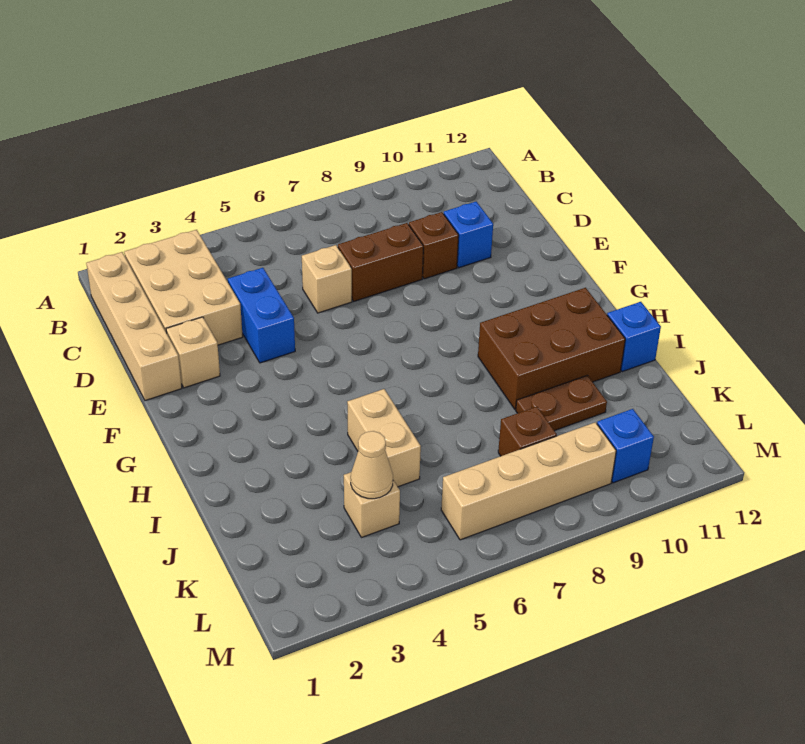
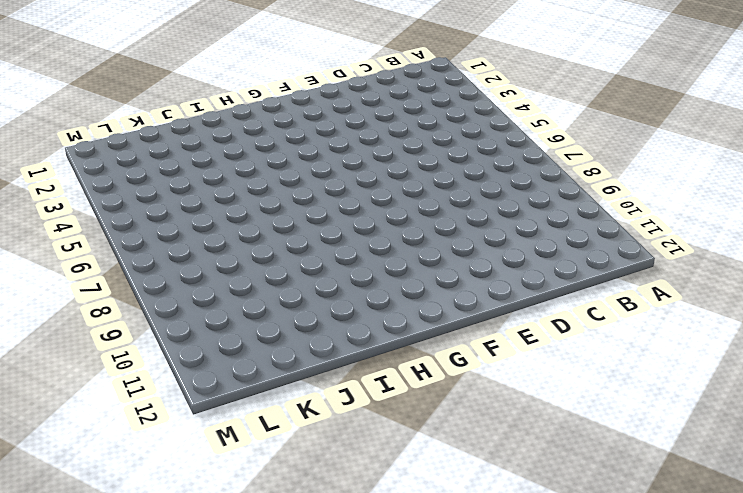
none -> tan 1x4 brick [86,252,182,401]
none -> tan 2x3 brick [124,230,243,345]
none -> blue 1x2 brick [228,268,295,363]

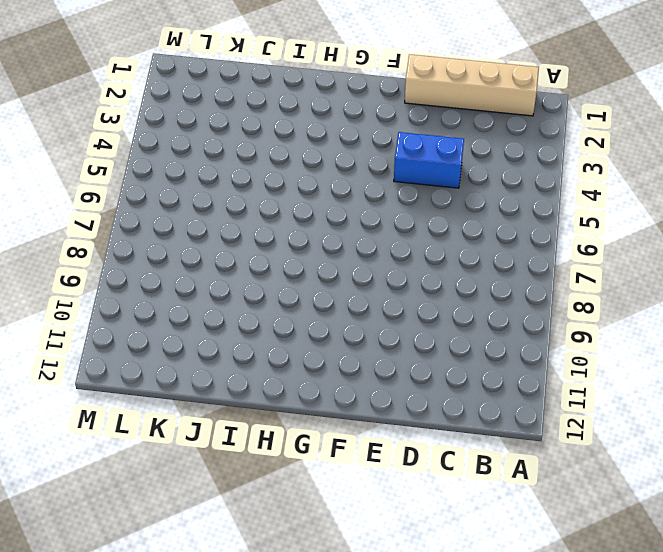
none -> tan 2x3 brick [124,230,243,345]
none -> tan 1x1 brick [302,245,352,313]
none -> brown 1x2 brick [338,223,423,301]

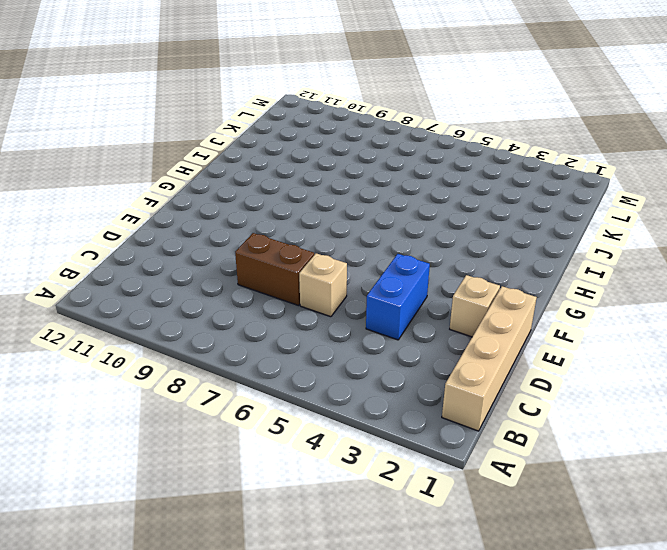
none -> tan 2x3 brick [124,230,243,345]
none -> brown 1x1 brick [409,212,459,279]
none -> blue 1x1 brick [444,202,493,268]

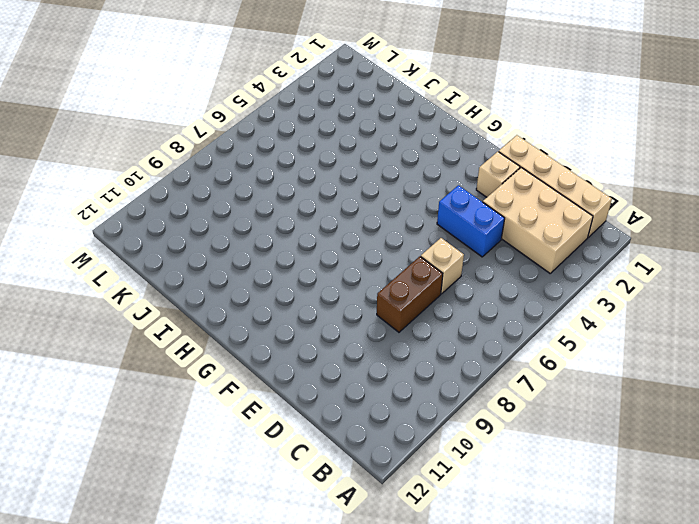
none -> brown 1x1 brick [409,212,459,279]
none -> blue 1x1 brick [444,202,493,268]
none -> brown 2x3 brick [478,288,625,409]

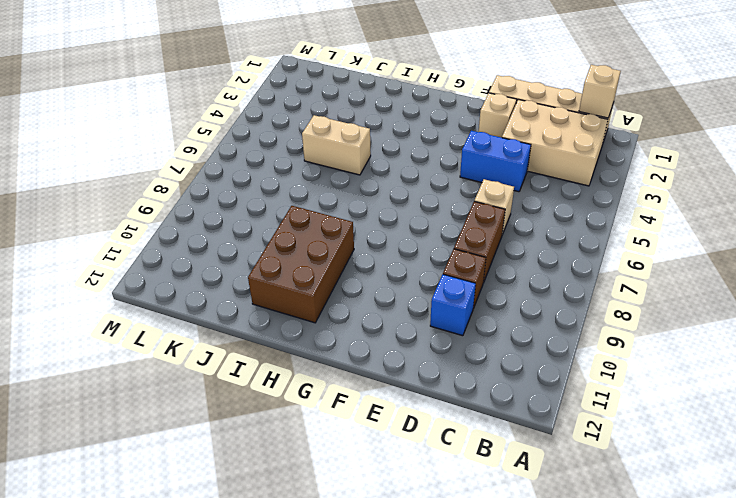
tan 1x1 brick [579,65,621,118] -> tan 1x1 brick moved to [344,472,400,538]
none -> blue 1x1 brick [607,302,661,372]
none -> brown 1x2 plate [516,375,607,431]
none -> brown 1x1 brick [498,407,557,456]

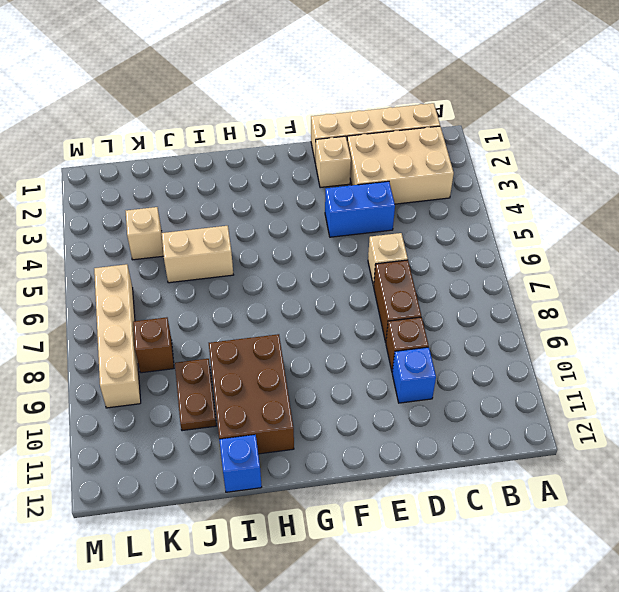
none -> blue 1x1 brick [597,409,654,483]
none -> tan 1x1 cone [351,431,393,499]

